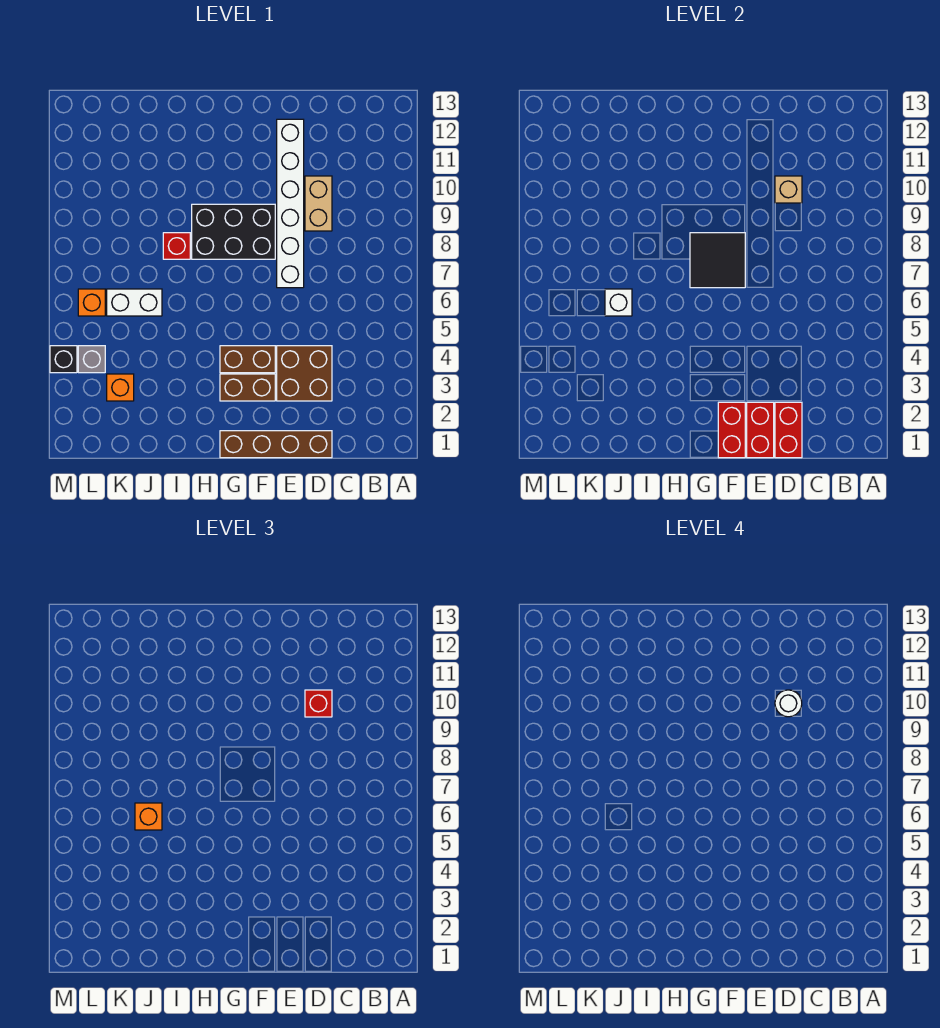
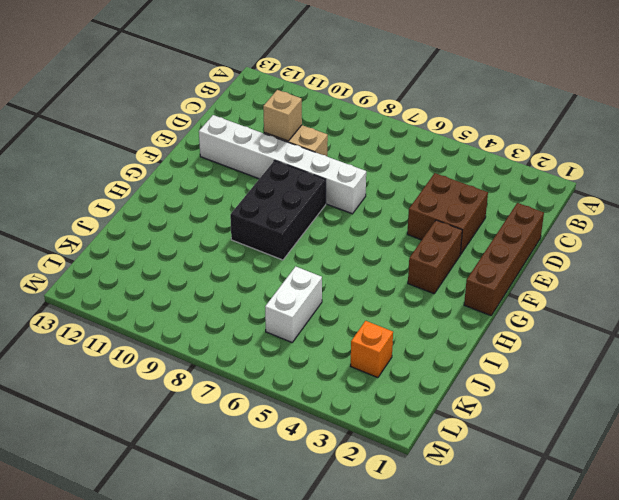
none -> brown 1x2 brick [220,346,275,373]
none -> red 1x1 brick [163,233,190,259]
none -> grey 1x1 brick [78,346,105,373]

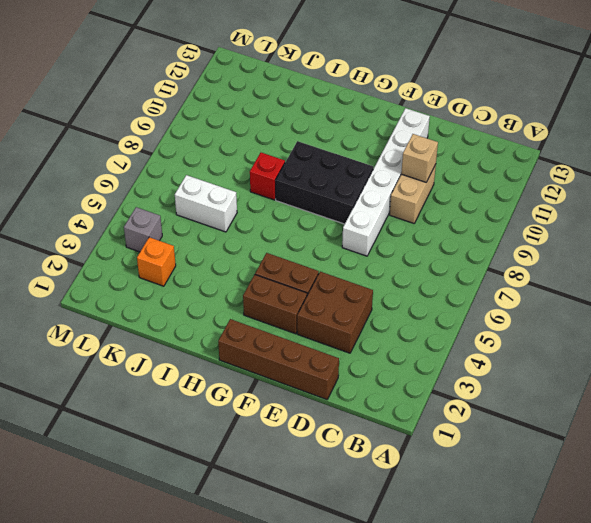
none -> orange 1x1 brick [78,289,105,316]
none -> black 1x1 brick [50,346,77,373]
none -> red 1x2 brick [775,402,802,458]

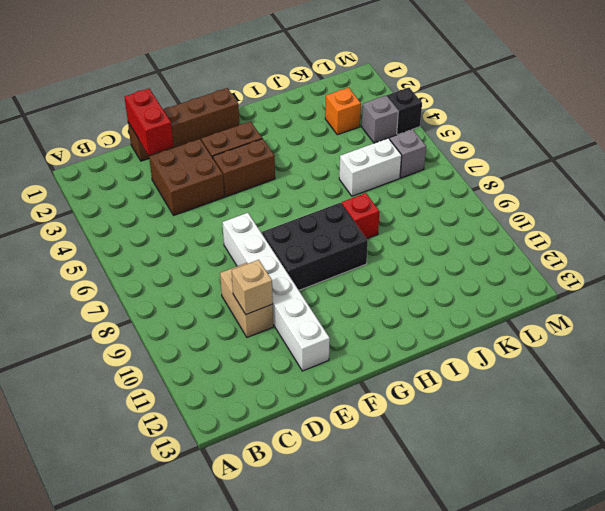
grey 1x1 brick [390,129,426,178] -> orange 1x1 brick [78,289,105,316]
none -> red 1x2 brick [747,402,774,458]
none -> red 1x2 brick [718,402,745,458]
none -> black 2x2 tile [690,233,745,288]

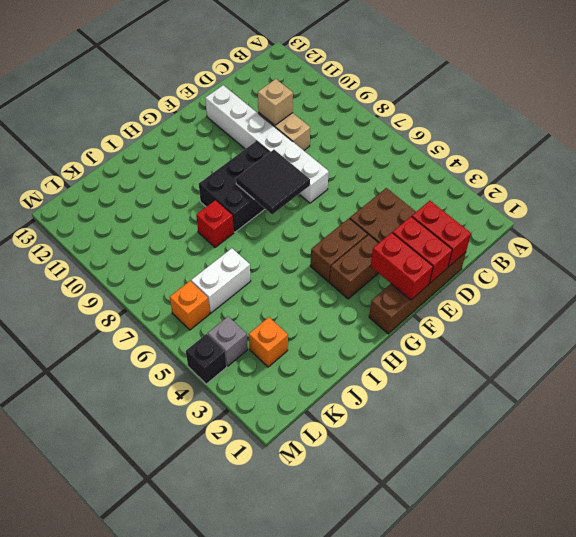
none -> white 1x1 brick [605,289,632,316]
none -> red 1x1 brick [305,690,332,717]
none -> orange 1x1 brick [135,803,162,830]

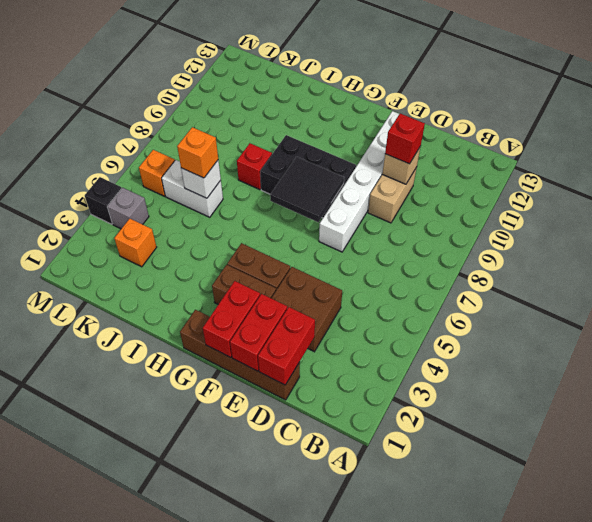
none -> white 1x1 round brick [775,690,802,717]

